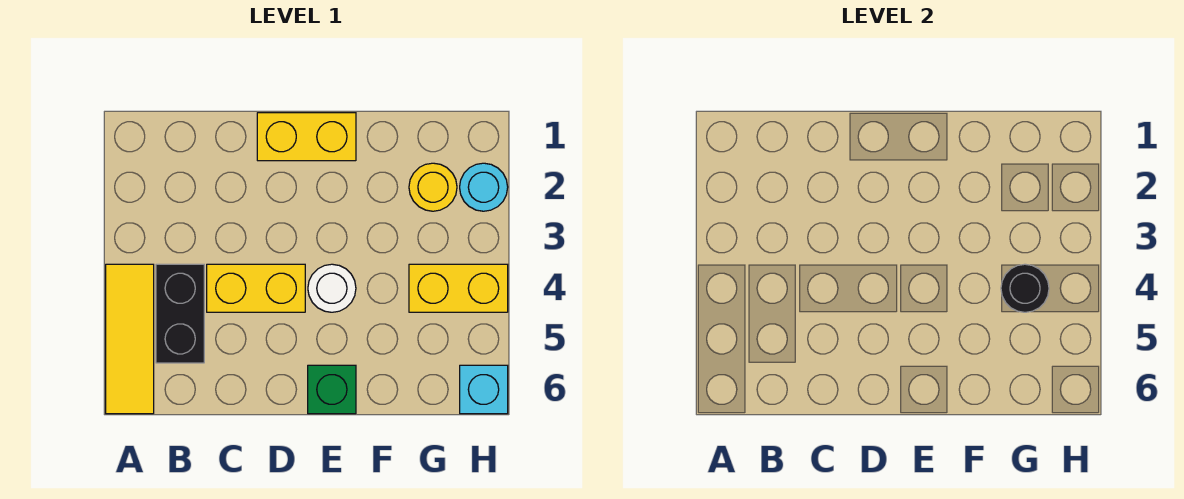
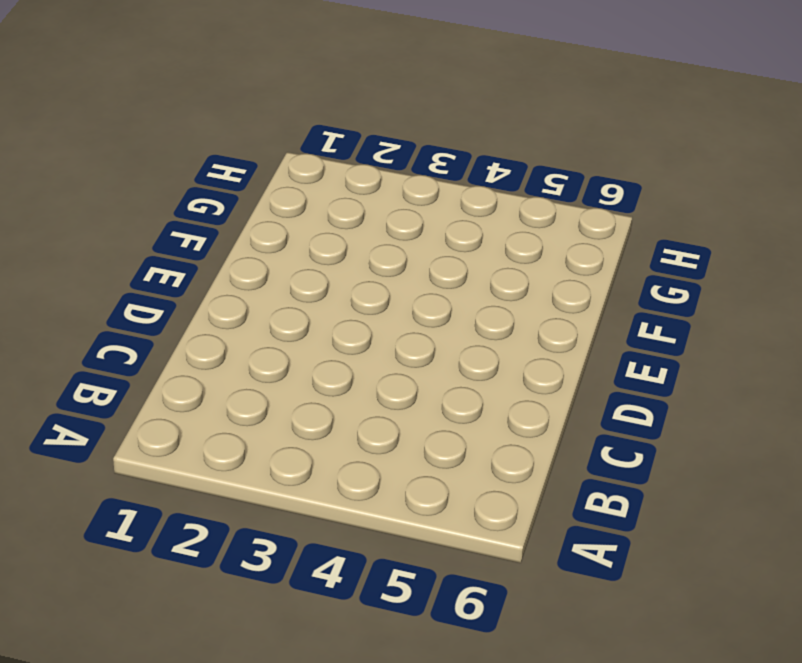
none -> yellow 1x3 tile [106,264,154,414]
none -> black 1x2 brick [156,264,204,363]

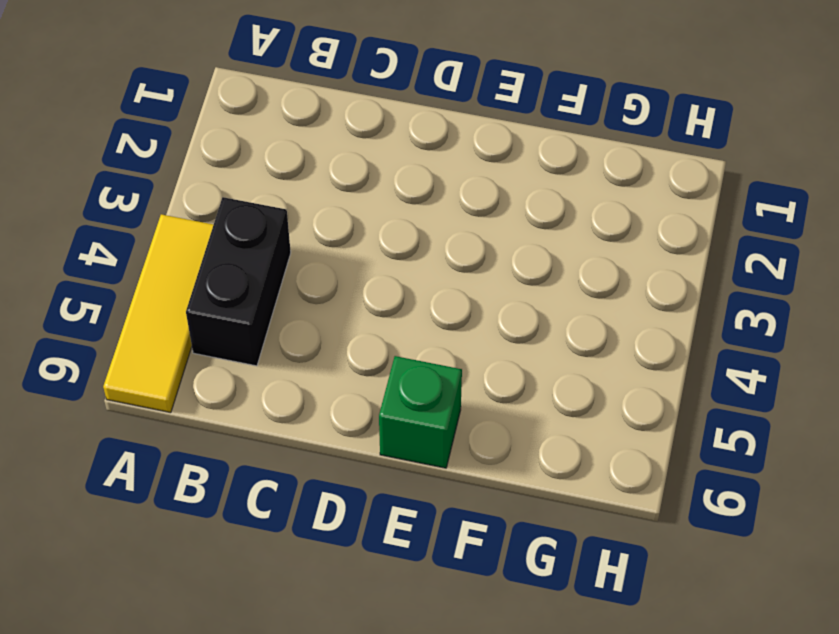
none -> yellow 1x2 brick [207,264,305,312]
none -> yellow 1x2 brick [257,113,356,161]

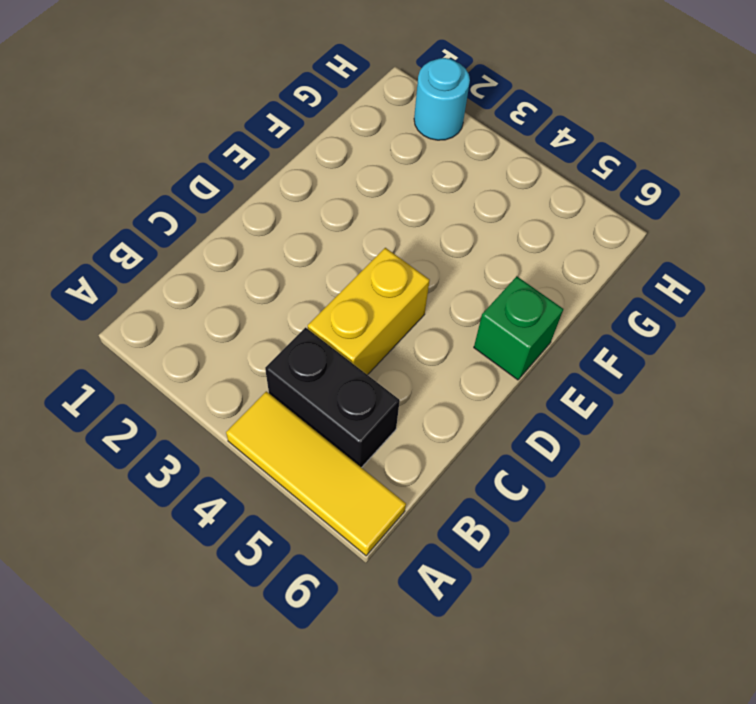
none -> yellow 1x2 brick [257,113,356,161]
none -> white 1x1 round brick [308,264,356,312]

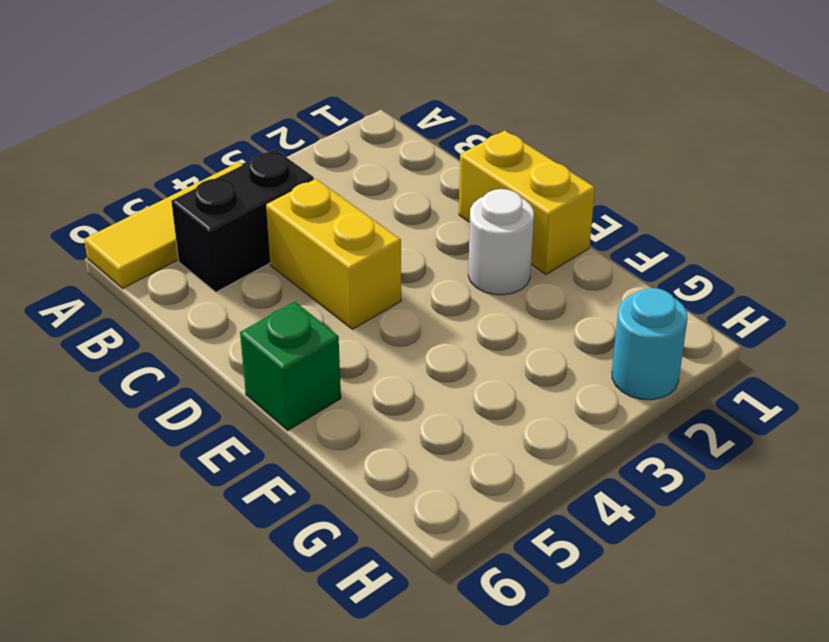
white 1x1 round brick [468,189,534,295] -> white 1x1 round brick moved to [308,264,356,312]
none -> yellow 1x1 round brick [409,163,457,211]
none -> yellow 1x2 brick [409,264,508,312]

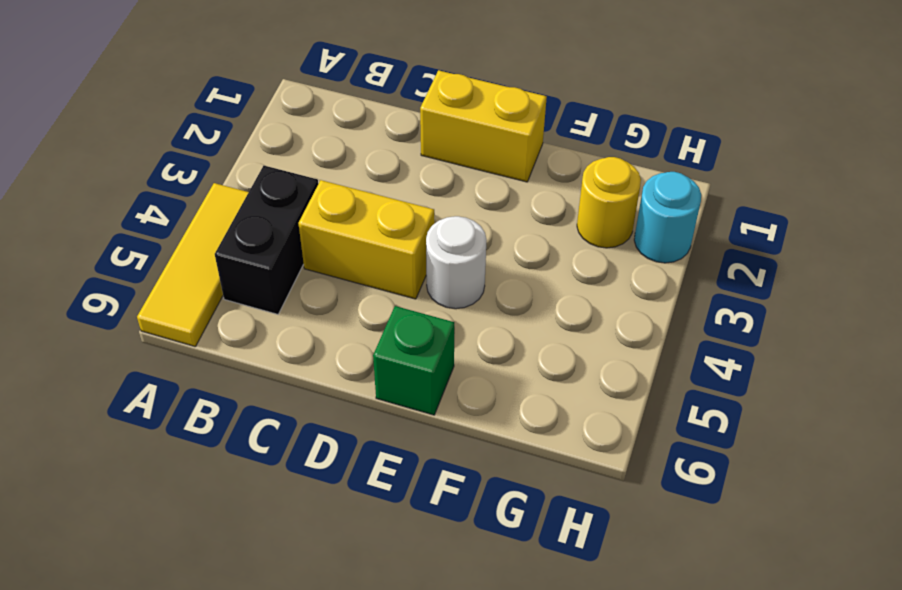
none -> yellow 1x2 brick [409,264,508,312]
none -> cyan 1x1 brick [460,365,508,414]

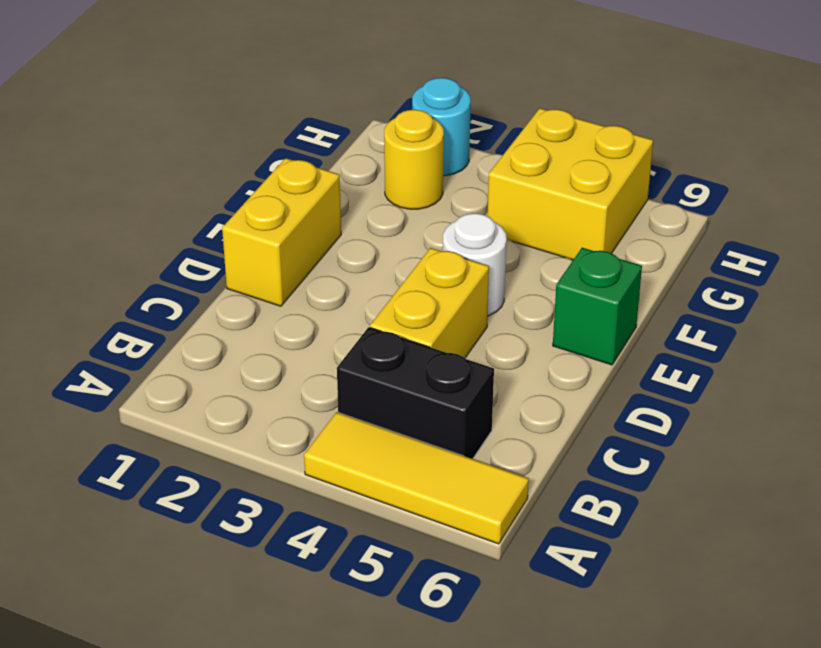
yellow 2x2 brick [487,108,653,260] -> yellow 1x2 brick [409,264,508,312]
none -> cyan 1x1 brick [460,365,508,414]
none -> black 1x1 round brick [1001,264,1049,312]

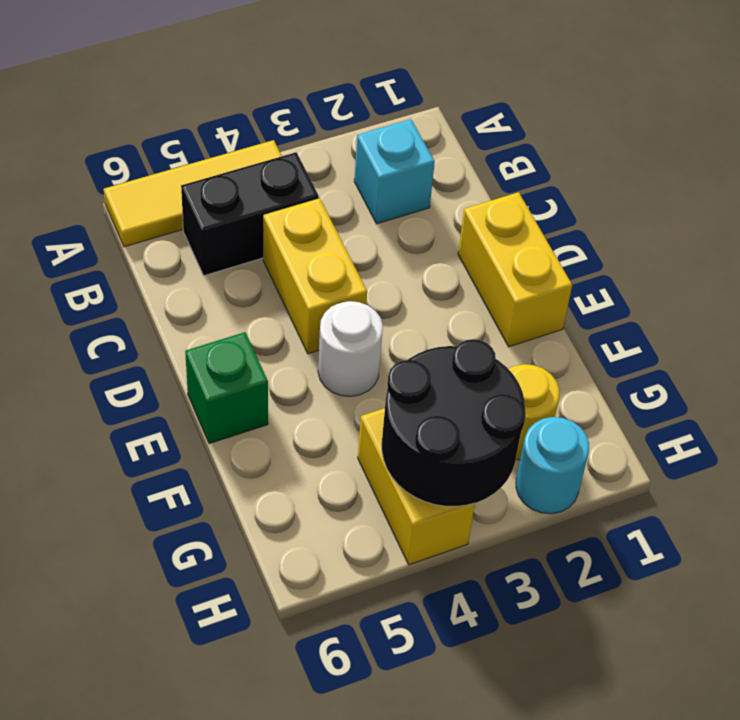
cyan 1x1 brick [354,119,435,224] -> cyan 1x1 brick moved to [460,365,508,414]
black 2x2 round brick [382,339,526,506] -> black 1x1 round brick [1001,264,1049,312]

